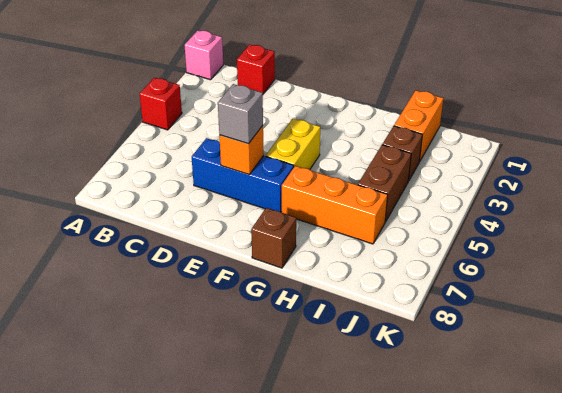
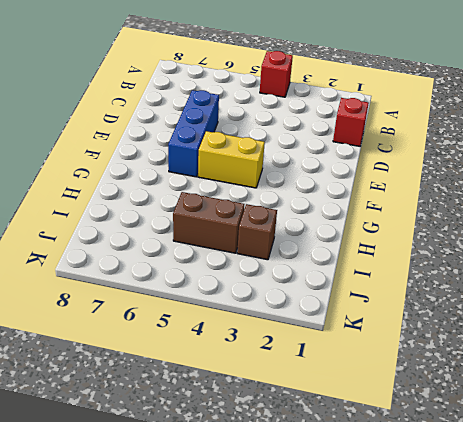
none -> pink 1x1 brick [185,30,223,80]
none -> orange 1x3 brick [282,166,388,244]
none -> brown 1x1 brick [251,208,296,268]

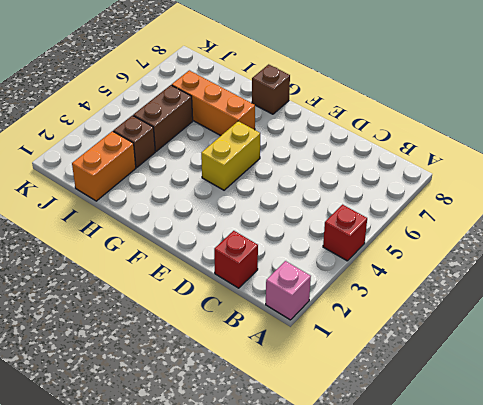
none -> blue 1x3 brick [192,138,294,212]
none -> orange 1x1 brick [219,126,264,175]
none -> grey 1x1 brick [218,84,263,144]

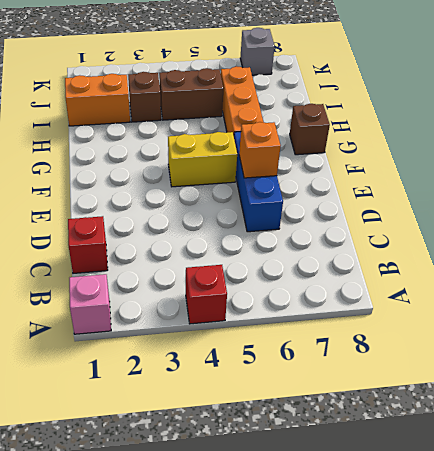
grey 1x1 brick [240,28,275,75] -> grey 1x1 brick moved to [218,84,263,144]

